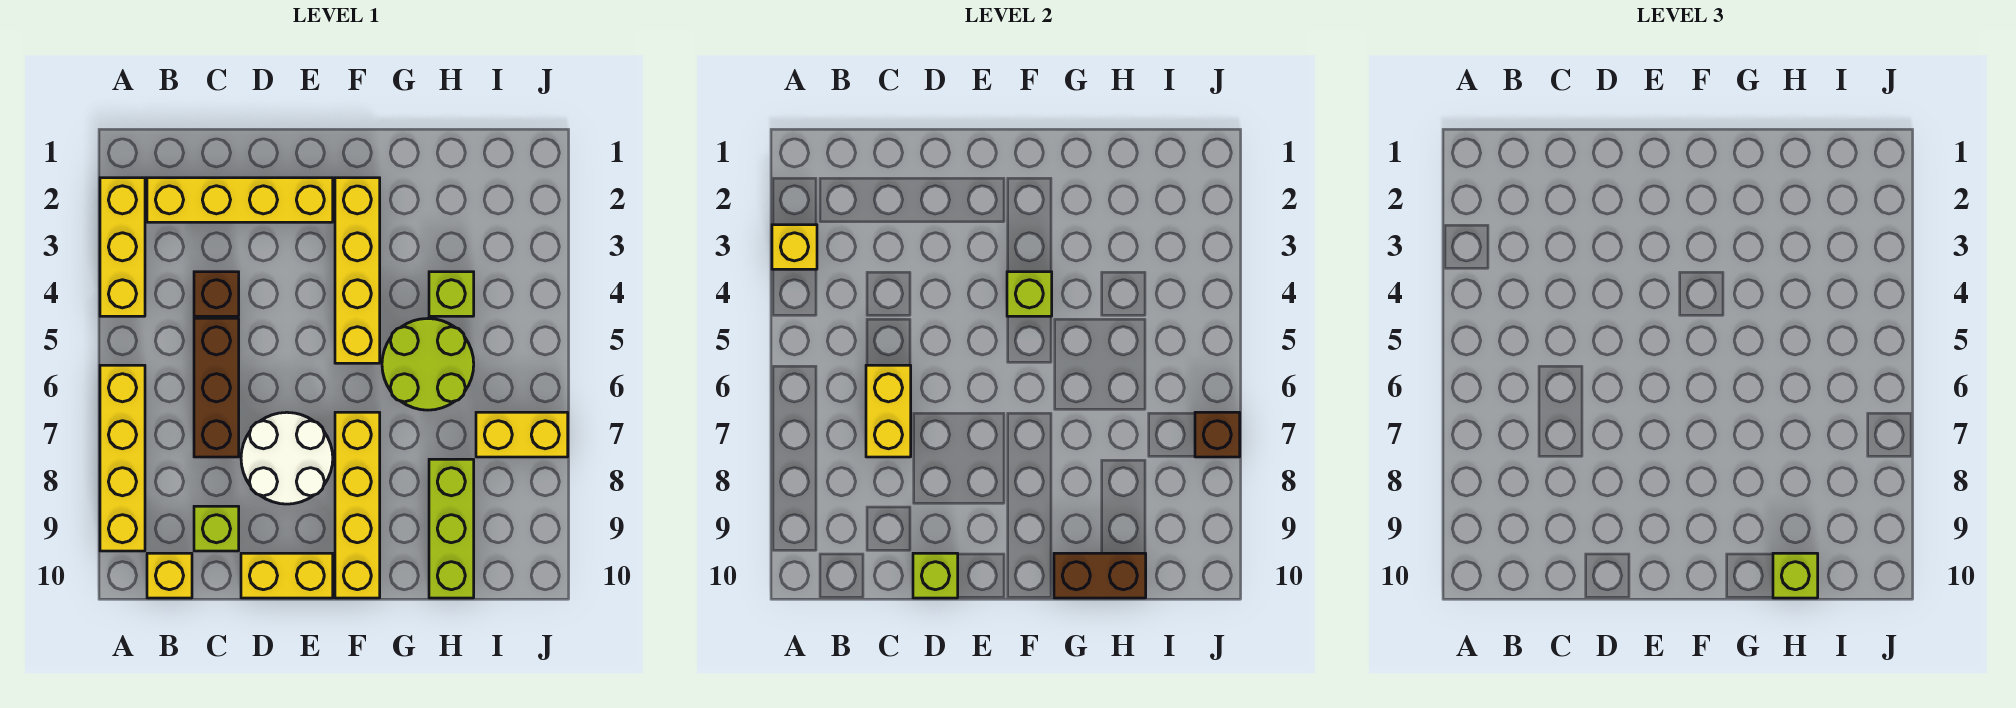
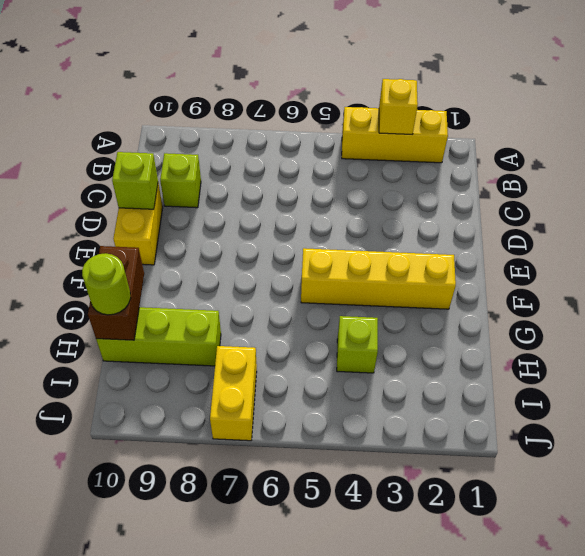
lime 1x1 round brick [82,253,131,315] -> lime 1x1 brick [1773,553,1818,598]
none -> yellow 1x4 brick [100,365,145,551]
none -> yellow 1x4 brick [147,178,333,222]
none -> yellow 1x1 brick [147,553,192,598]

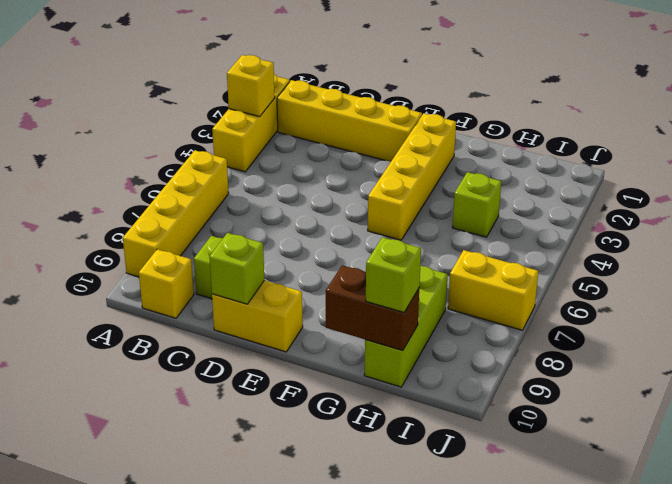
none -> brown 1x1 brick [194,272,239,316]
none -> brown 1x3 brick [194,318,239,457]
none -> white 2x2 round brick [241,412,333,504]

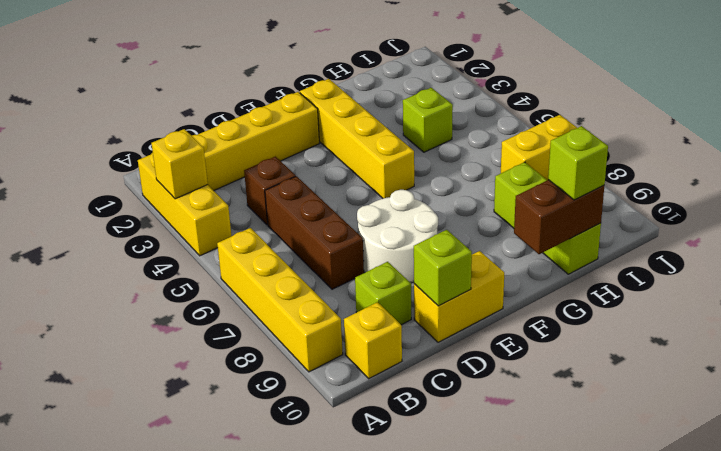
none -> yellow 1x4 brick [335,412,380,598]
none -> lime 2x2 round brick [382,319,474,410]
none -> yellow 1x2 brick [866,365,911,457]

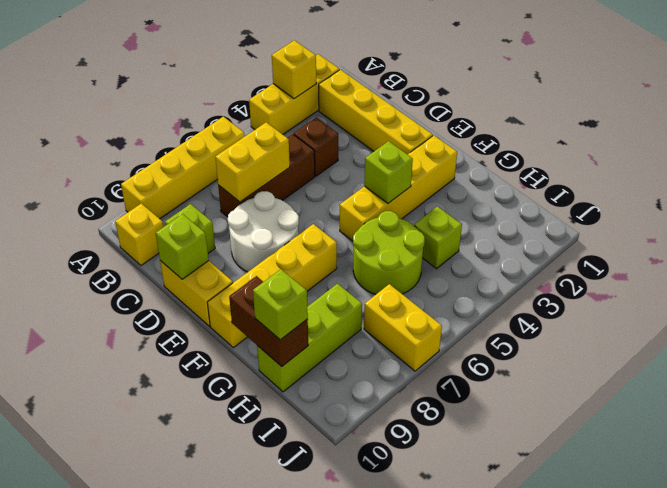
none -> brown 1x1 brick [1195,412,1240,457]

